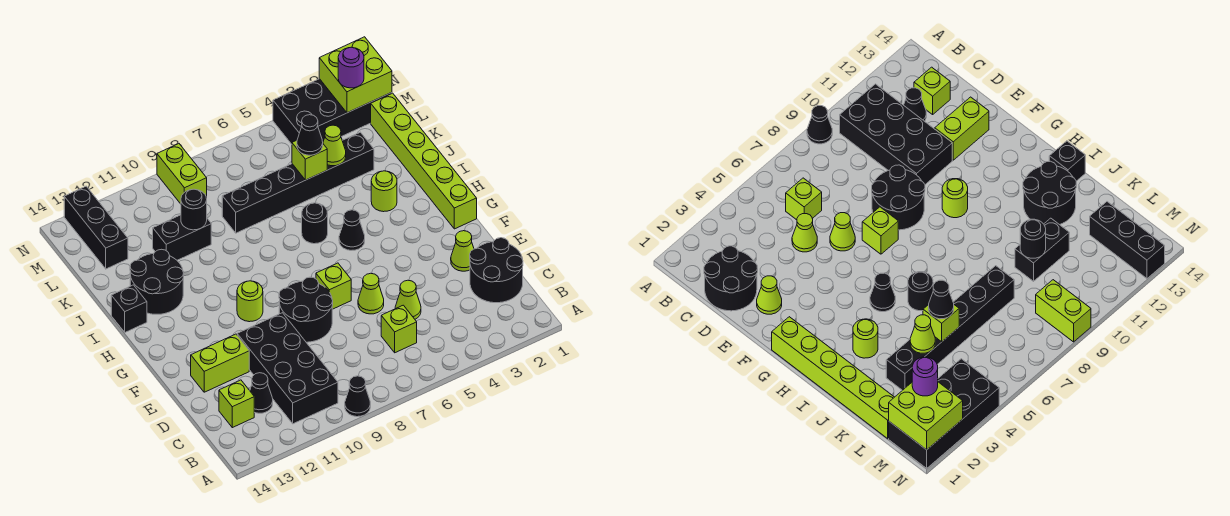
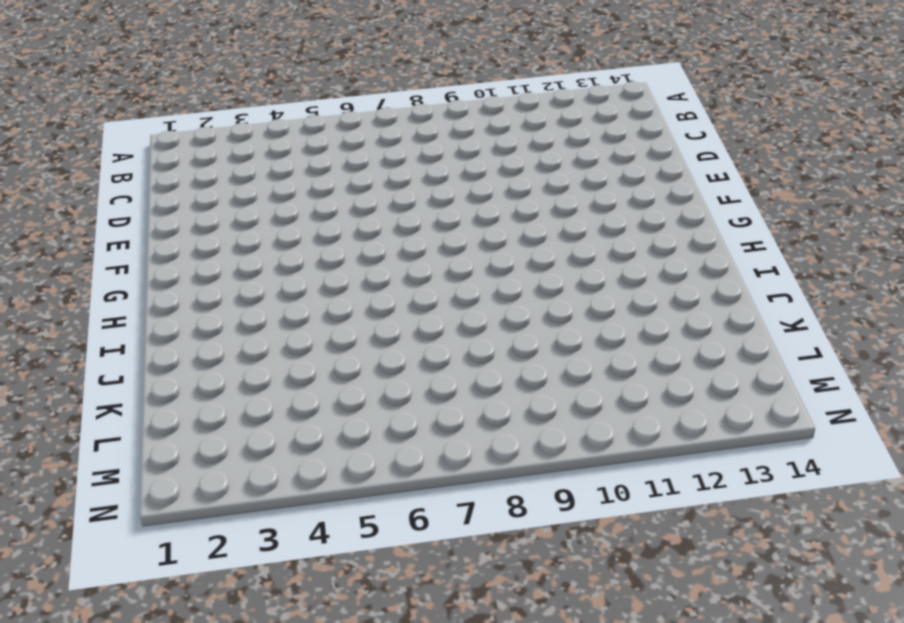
none -> black 1x1 cone [345,376,370,417]
none -> black 2x4 brick [237,313,338,424]
none -> black 2x2 round brick [470,238,523,303]
none -> lime 1x1 brick [381,305,417,353]

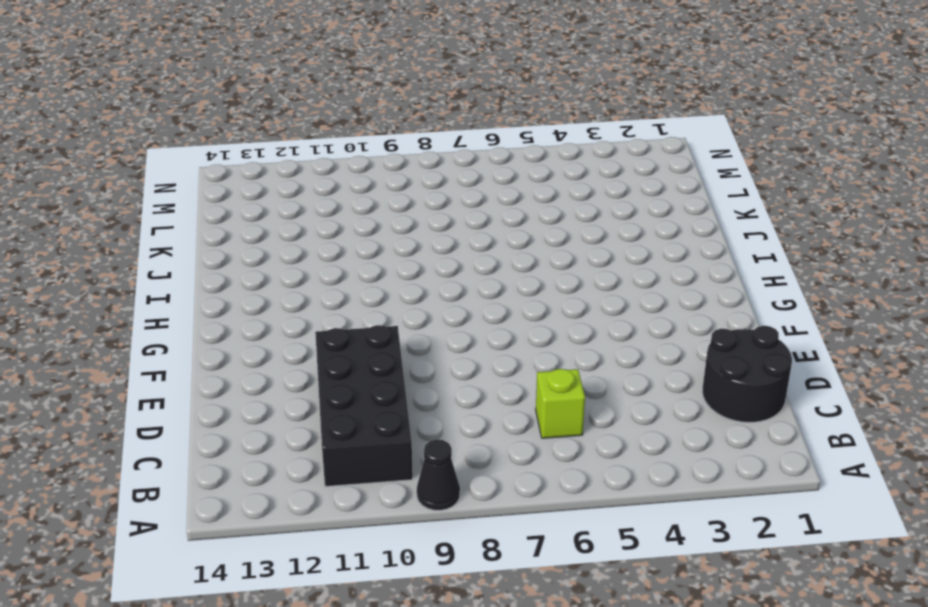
none -> black 1x1 cone [250,373,273,413]
none -> lime 1x1 brick [219,380,254,428]
none -> lime 1x1 cone [395,280,421,319]
none -> lime 1x1 cone [451,231,474,271]

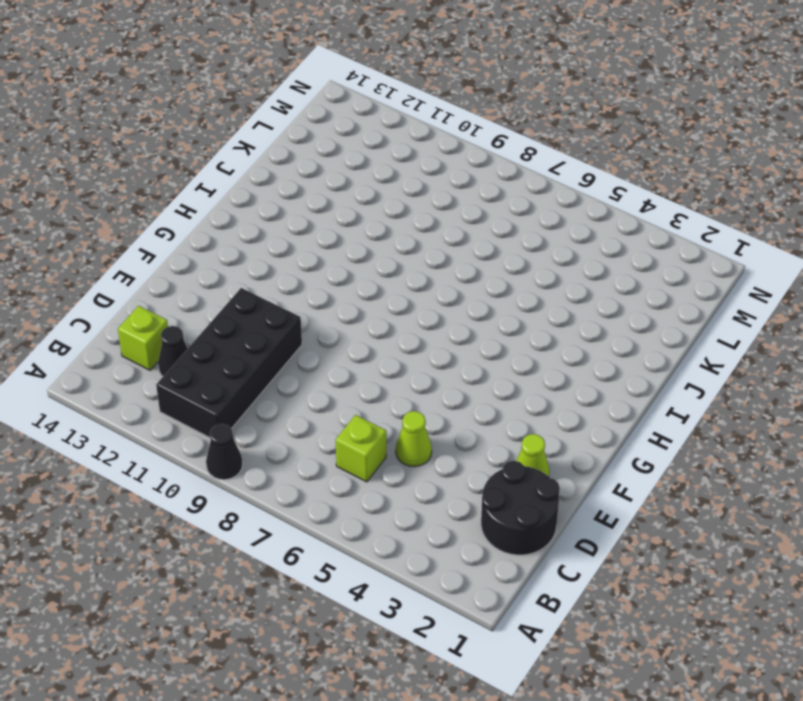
none -> lime 1x1 cone [358,273,384,314]
none -> black 2x2 round brick [279,277,333,342]
none -> lime 1x2 brick [191,334,249,392]
none -> lime 1x1 brick [316,263,351,309]

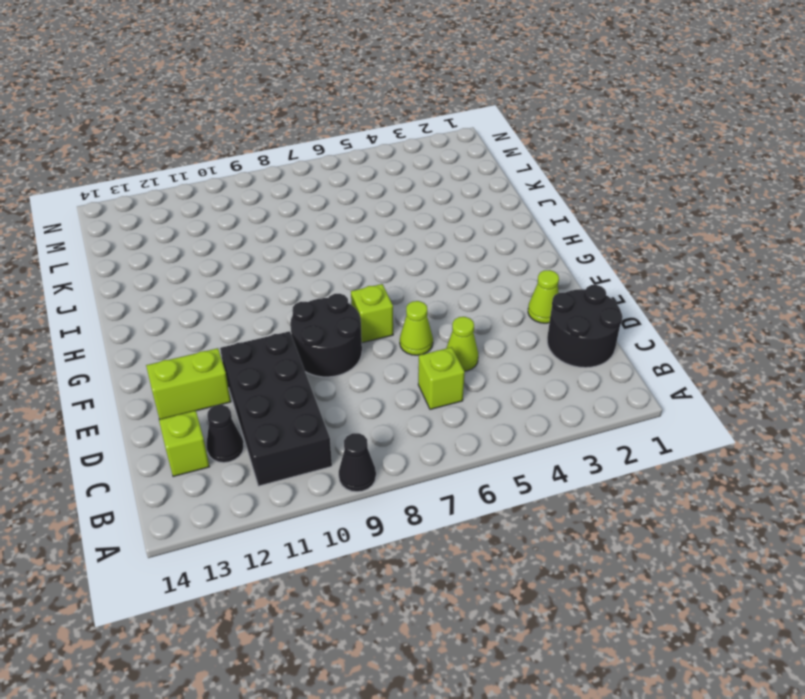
none -> lime 1x6 brick [371,93,477,229]
none -> lime 1x1 round brick [237,281,263,322]
none -> black 1x1 cone [339,210,365,250]
none -> lime 1x1 round brick [371,171,397,212]

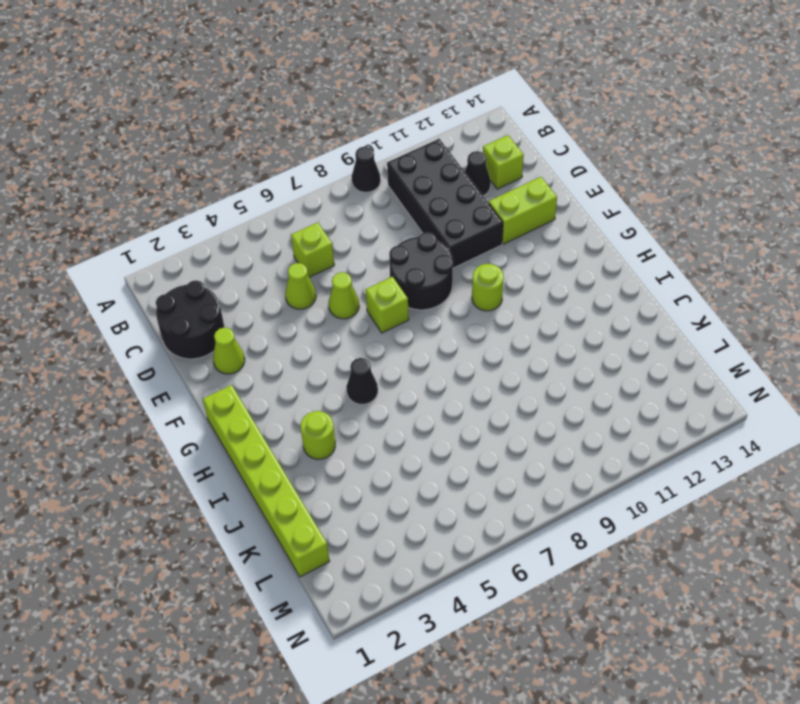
none -> black 1x1 round brick [302,203,328,244]
none -> black 2x2 round brick [130,249,184,314]
none -> black 1x1 brick [111,285,147,332]
none -> black 1x6 brick [222,132,374,233]

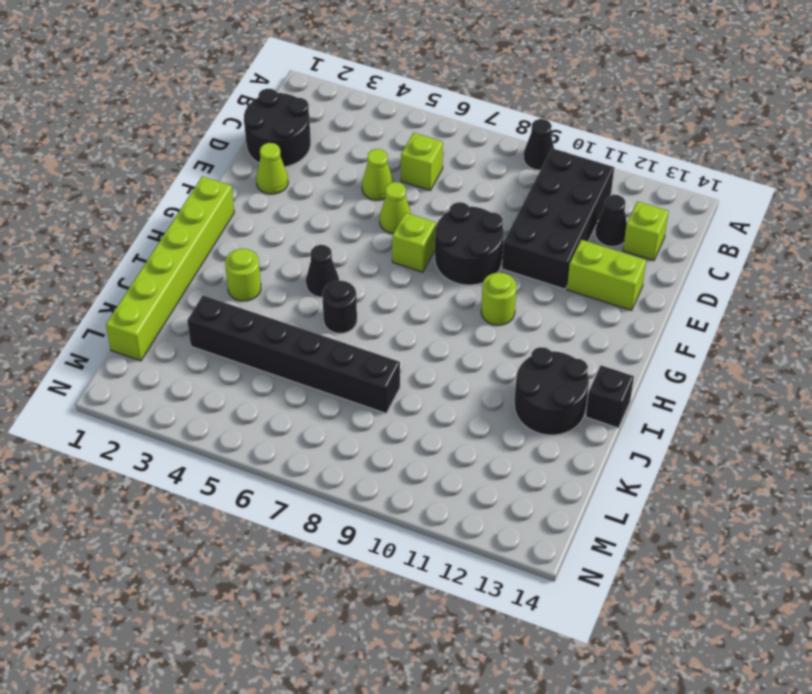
none -> black 1x2 brick [153,215,211,260]
none -> black 1x3 brick [64,186,128,269]
none -> black 2x4 brick [273,79,392,144]
none -> lime 1x2 brick [157,144,207,204]

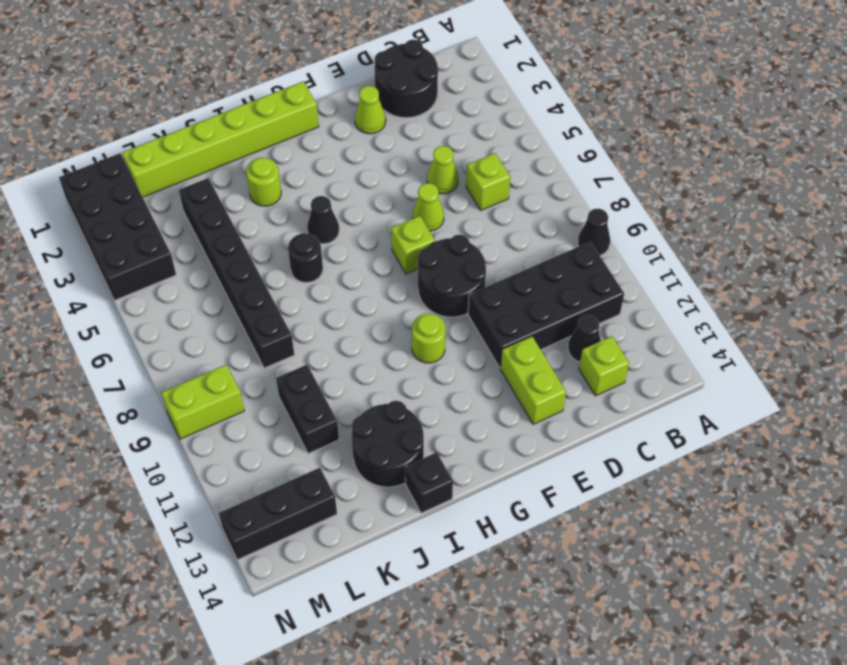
none -> lime 1x1 cone [323,125,346,166]
none -> lime 1x1 brick [292,140,327,180]
none -> black 1x1 round brick [181,189,207,230]
none -> lime 2x2 brick [319,37,392,113]

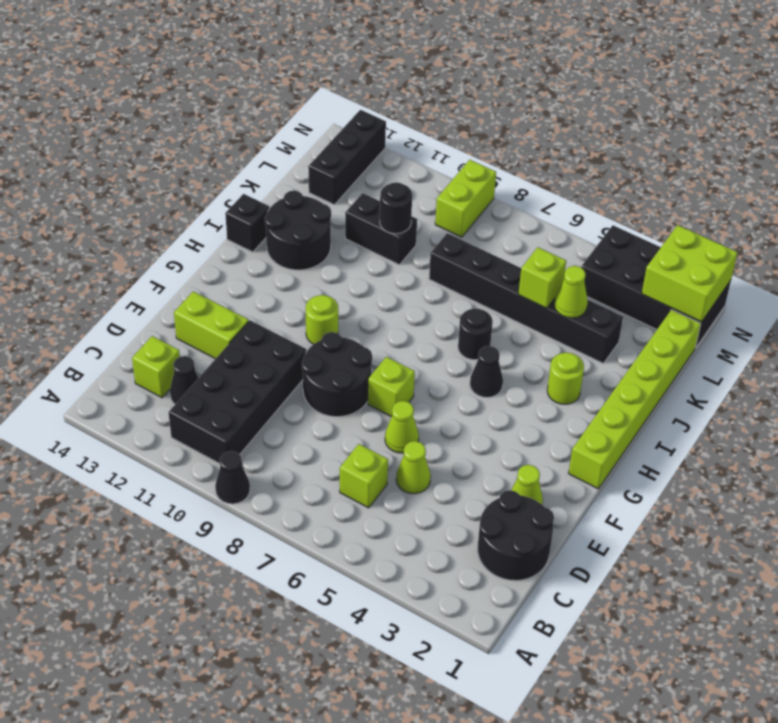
none -> black 1x1 cone [297,115,323,155]
none -> purple 1x1 round brick [338,47,364,88]

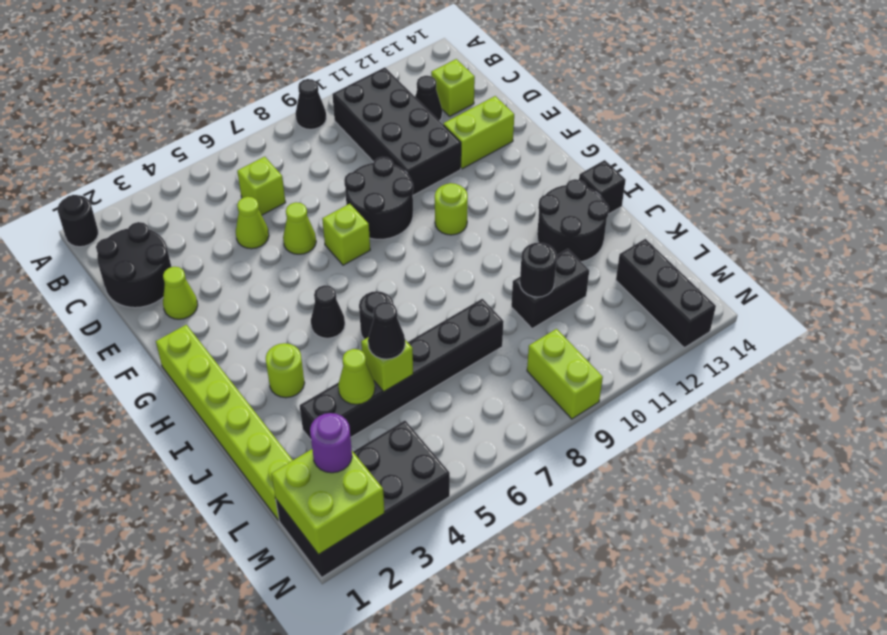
black 1x1 round brick [58,195,98,247] -> none

